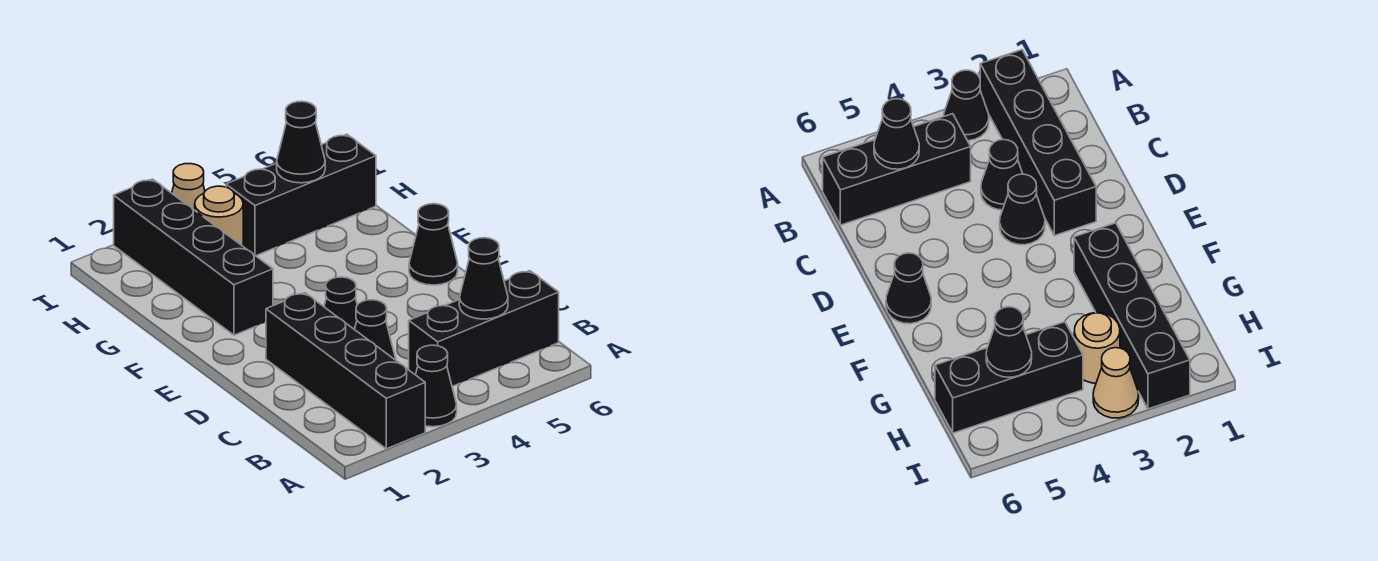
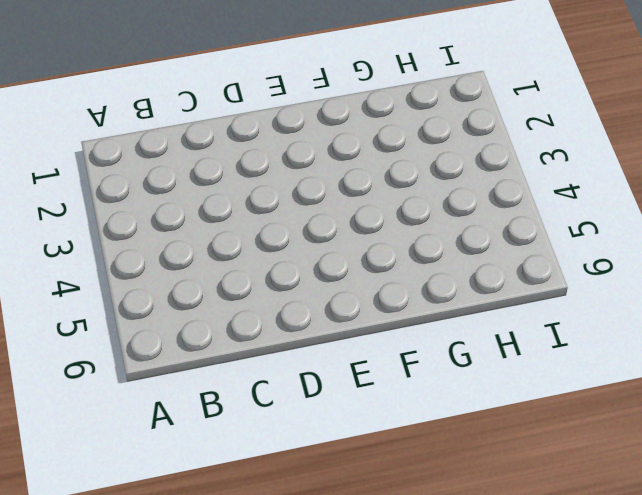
none -> black 1x4 brick [266,293,425,449]
none -> black 1x1 cone [416,345,457,427]
none -> black 1x3 brick [409,271,559,386]

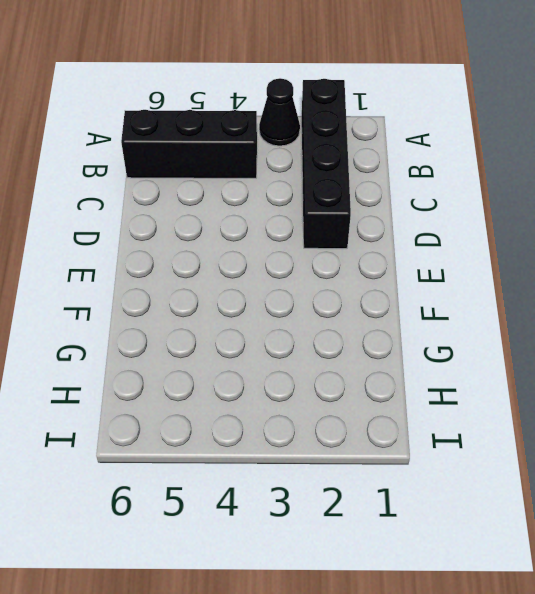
none -> black 1x1 cone [355,300,396,360]
none -> black 1x1 cone [324,277,357,330]
none -> black 1x1 cone [409,204,458,285]

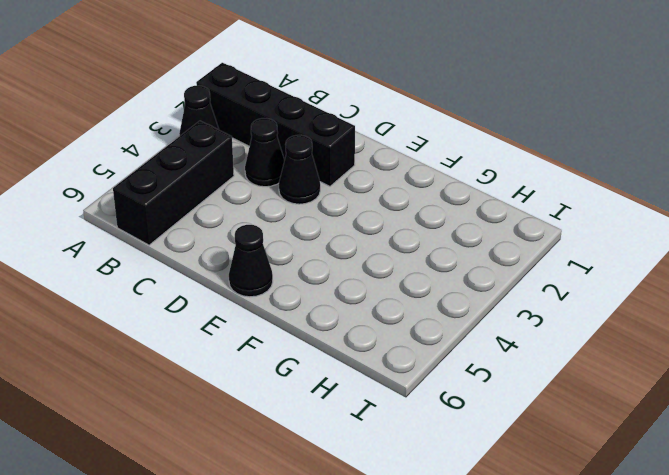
none -> black 1x4 brick [114,179,273,335]
none -> tan 1x1 round brick [195,186,243,246]
none -> black 1x3 brick [226,134,376,256]

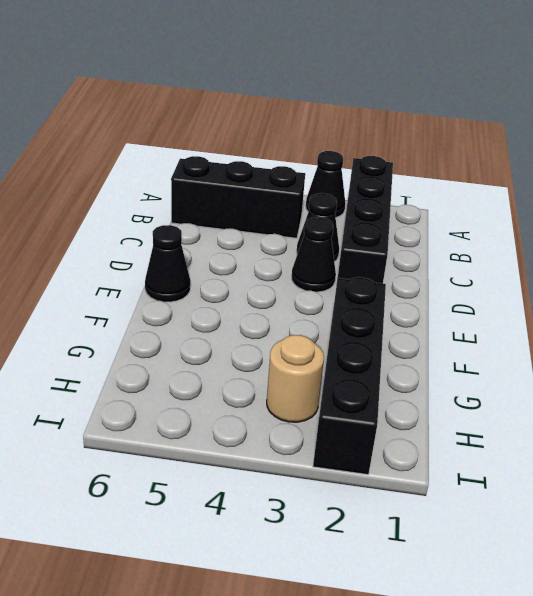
none -> black 1x3 brick [226,134,376,256]
none -> tan 1x1 cone [172,164,205,210]
none -> black 1x1 cone [459,238,508,319]

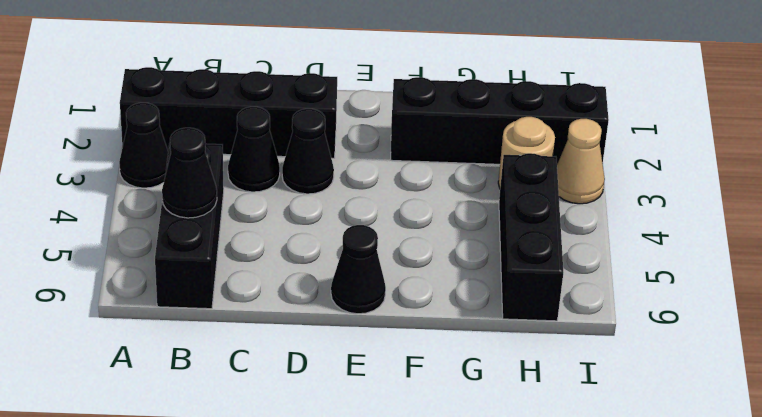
none -> black 1x1 cone [277,101,325,183]

